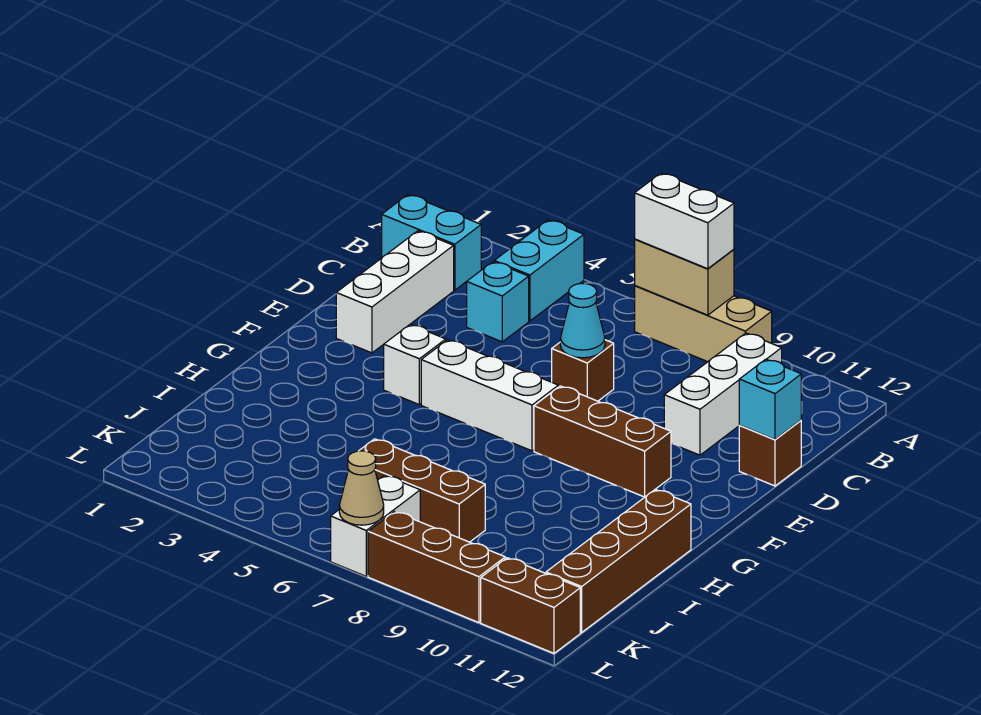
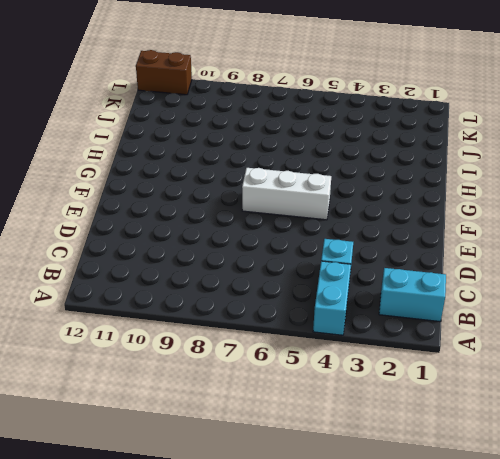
none -> tan 1x3 brick [635,286,772,362]
none -> white 1x3 brick [664,333,782,455]
none -> white 1x3 brick [336,231,454,353]

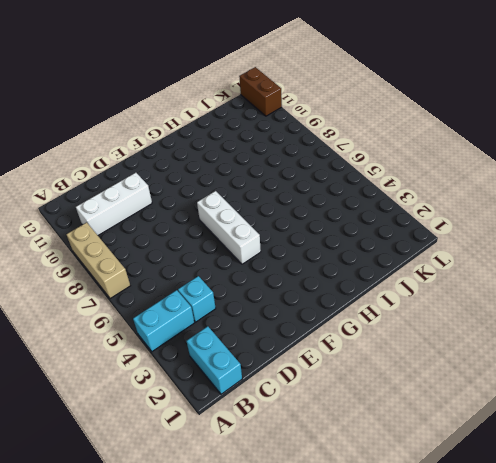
none -> white 1x3 brick [336,231,454,353]
none -> brown 1x1 brick [552,340,614,401]
none -> brown 1x1 brick [739,421,801,486]

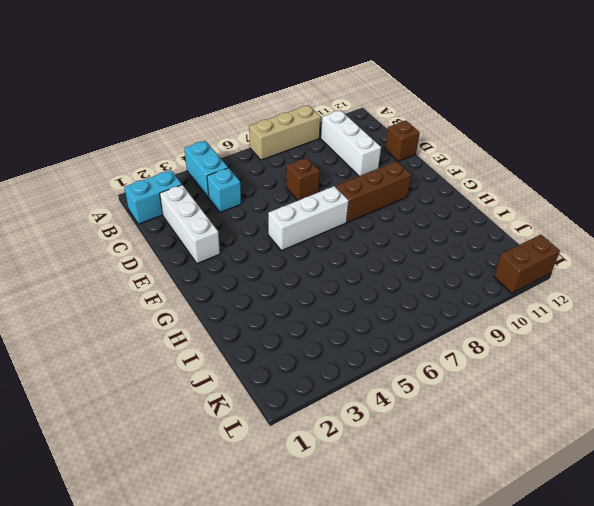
none -> white 1x1 brick [384,324,446,405]
none -> brown 1x4 brick [546,489,691,632]
none -> brown 1x3 brick [359,439,485,542]

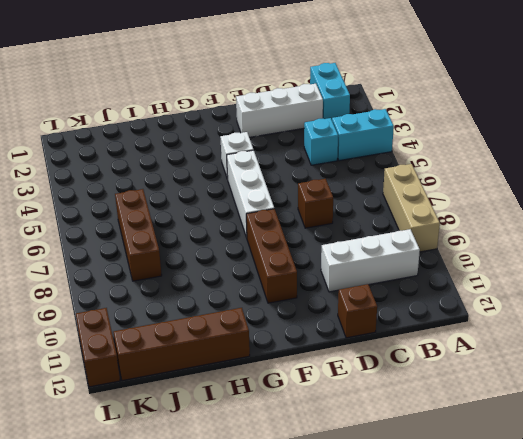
none -> white 1x2 brick [331,475,420,576]
none -> brown 1x3 brick [368,512,505,623]
none -> tan 1x2 brick [635,239,734,315]

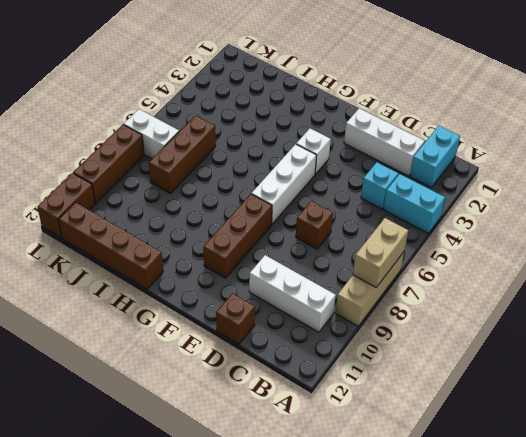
none -> cyan 1x1 cone [560,284,605,358]
none -> cyan 1x1 brick [739,359,801,439]
none -> tan 1x1 cone [339,451,384,525]

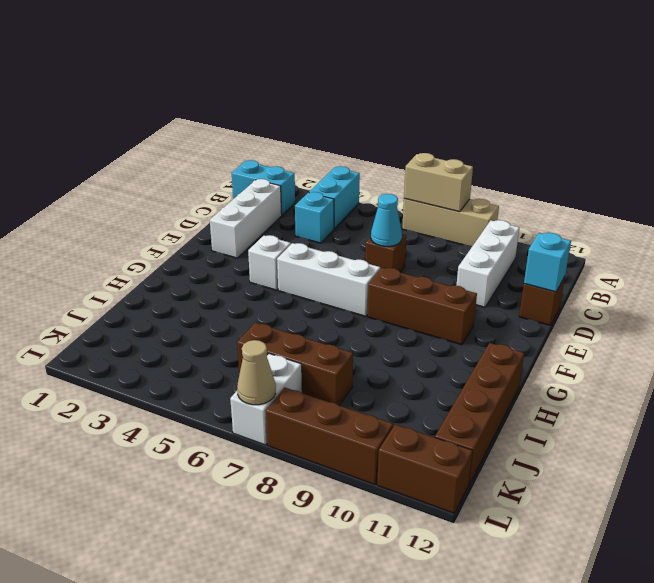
none -> white 1x2 brick [635,173,734,269]

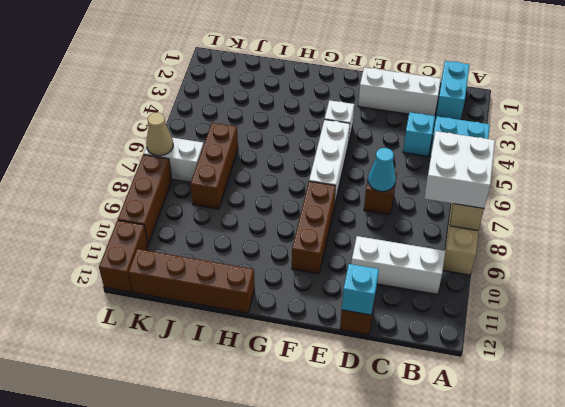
white 2x2 brick [424,131,495,208] -> white 1x2 brick [635,173,734,269]

